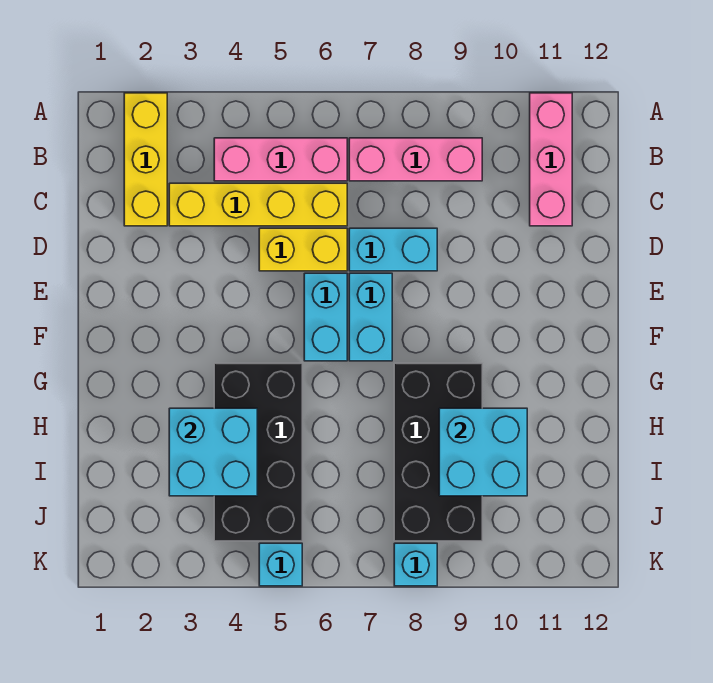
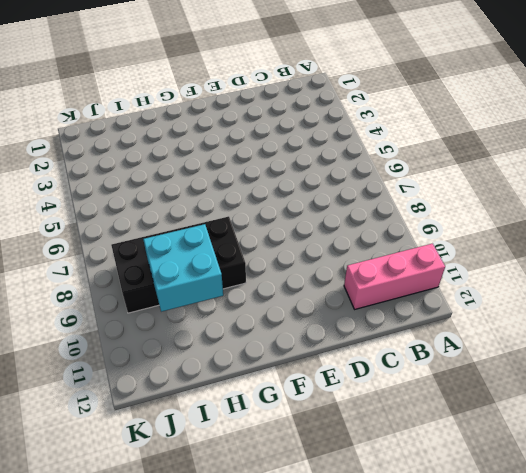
none -> yellow 1x3 brick [124,93,167,226]
none -> pink 1x3 brick [214,138,347,181]
none -> pink 1x3 brick [349,138,482,181]

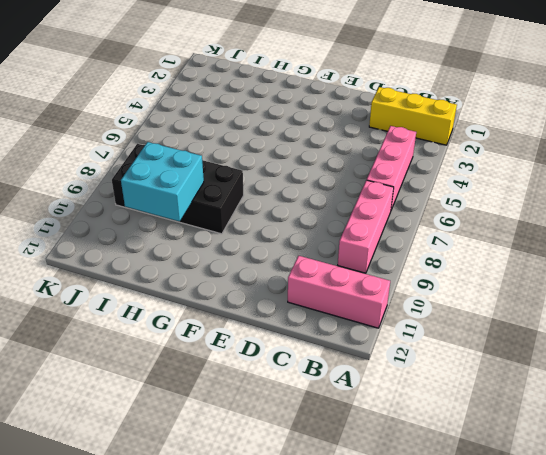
none -> yellow 1x4 brick [169,183,347,226]
none -> yellow 1x2 brick [259,228,347,271]
none -> cyan 1x2 brick [349,228,437,271]

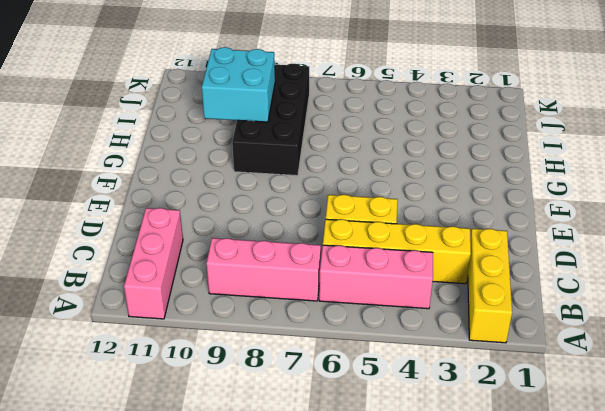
none -> cyan 1x2 brick [349,228,437,271]
none -> cyan 1x2 brick [304,273,347,361]
none -> cyan 1x2 brick [349,273,392,361]

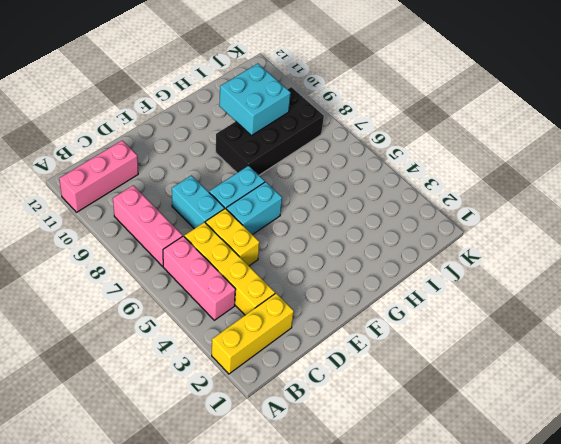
none -> black 2x4 brick [214,363,302,541]
none -> cyan 1x1 brick [259,543,302,586]
none -> cyan 1x1 brick [394,543,437,586]

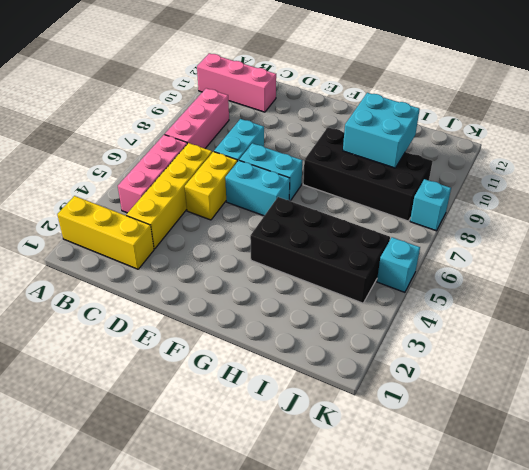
none -> cyan 2x2 brick [169,408,257,496]

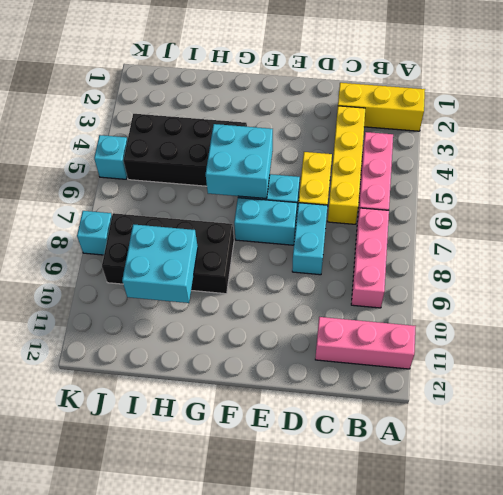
cyan 2x2 brick [206,124,273,199] -> cyan 2x2 brick moved to [169,408,257,496]

